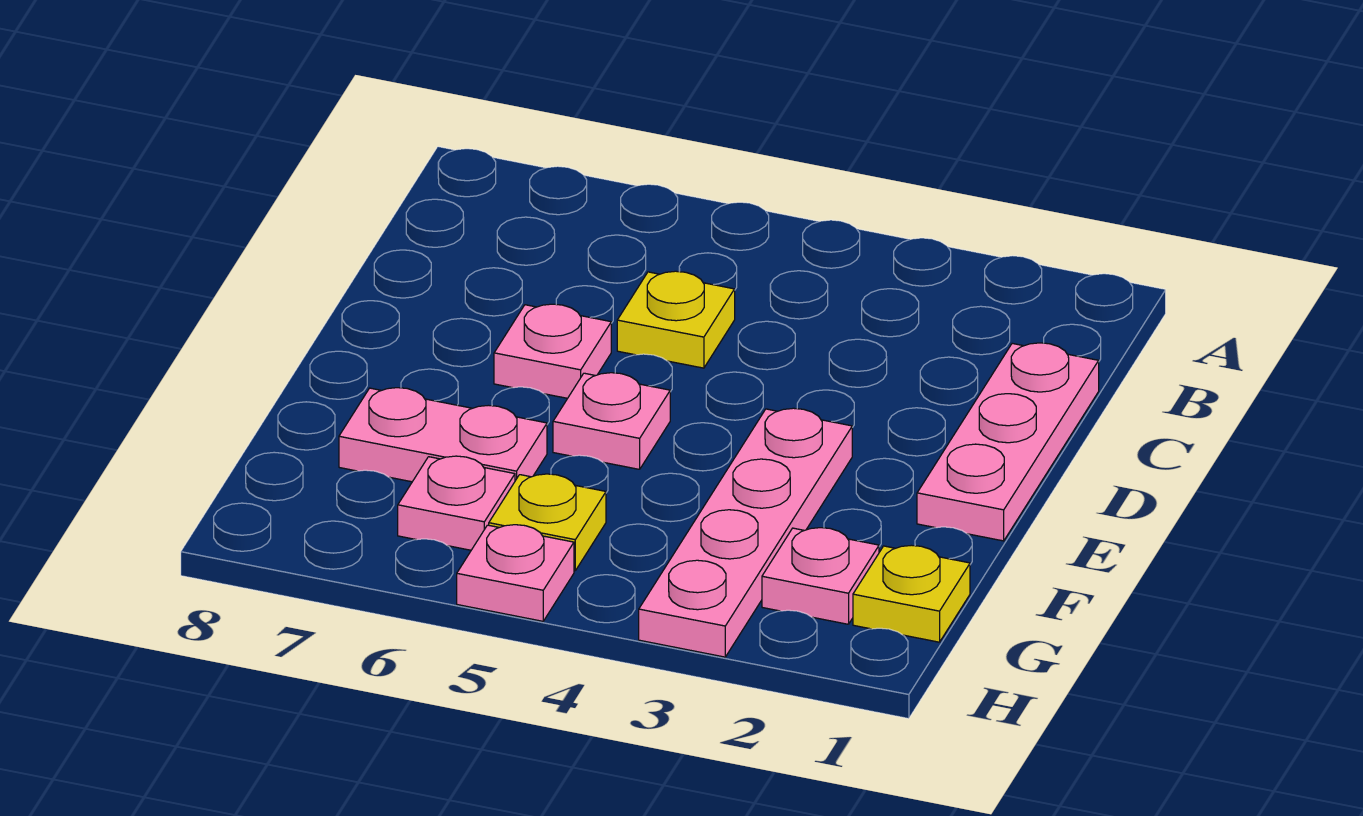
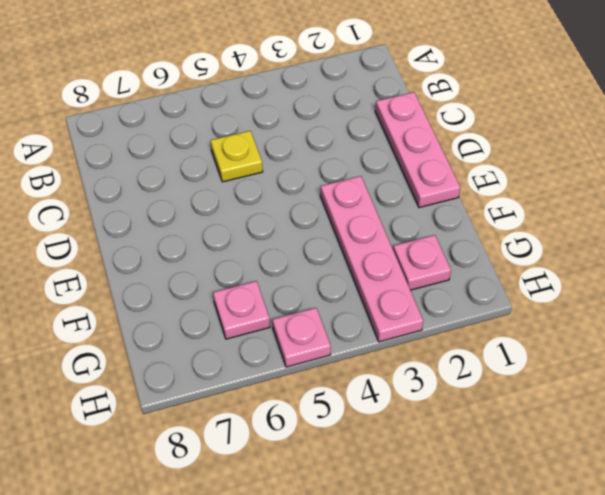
none -> pink 1x1 plate [494,304,611,398]
none -> pink 1x1 plate [553,373,670,469]

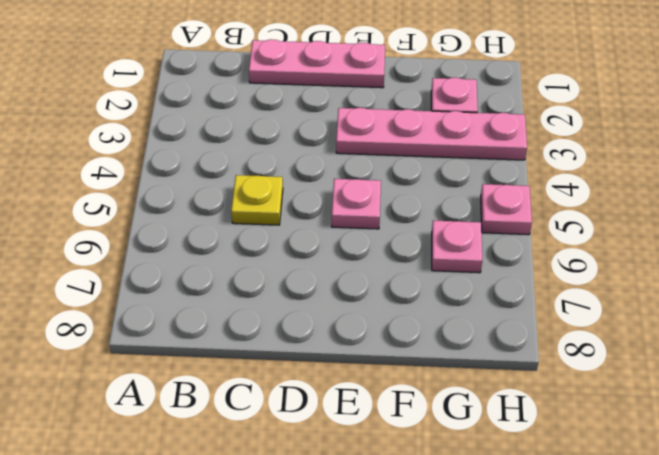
none -> pink 1x1 plate [494,304,611,398]
none -> pink 1x2 plate [339,388,547,482]

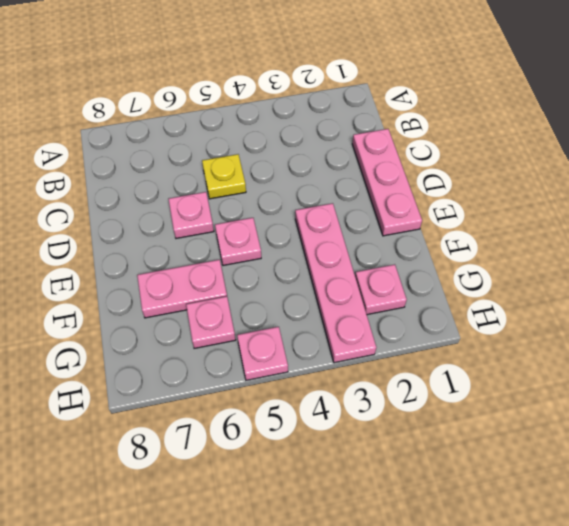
none -> yellow 1x1 plate [853,545,970,642]
none -> yellow 1x1 plate [489,474,606,571]

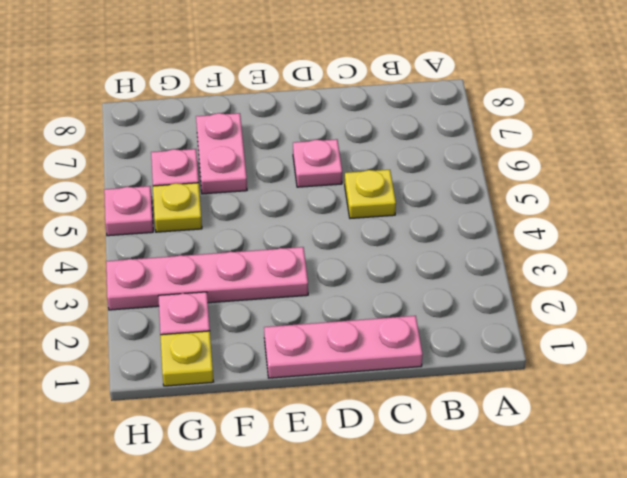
none -> pink 1x1 plate [553,373,670,469]

